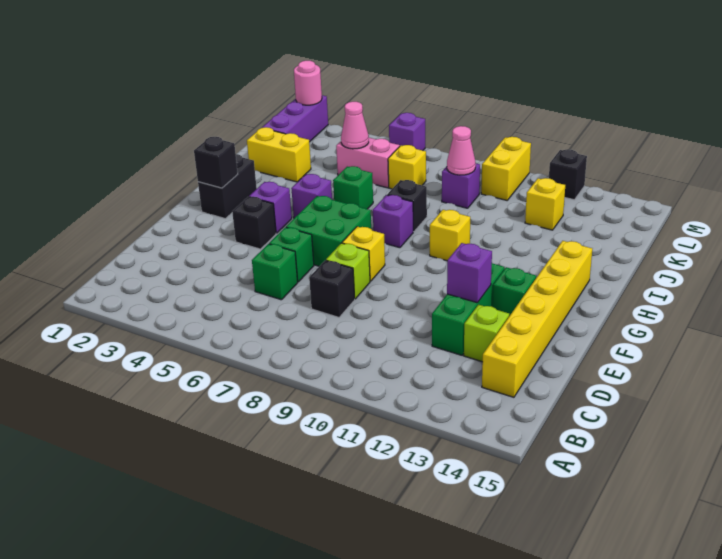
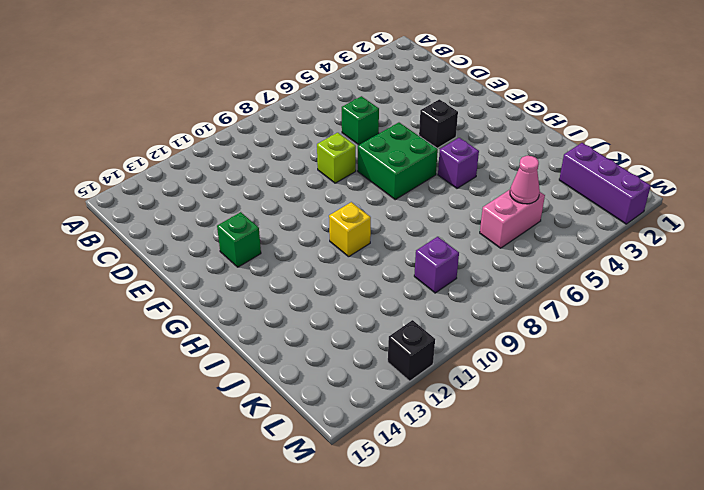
none -> yellow 1x6 brick [482,241,592,397]
none -> black 1x1 brick [309,260,355,317]
none -> green 1x3 brick [432,263,505,355]
none -> lime 1x1 brick [464,305,509,362]

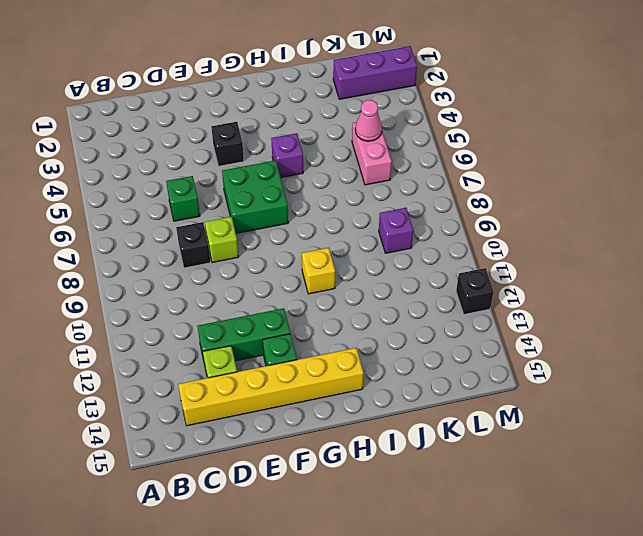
none -> green 1x1 brick [269,227,314,282]
none -> yellow 1x1 brick [342,227,385,281]
none -> black 1x2 brick [198,154,257,219]
none -> purple 1x1 brick [249,182,292,233]

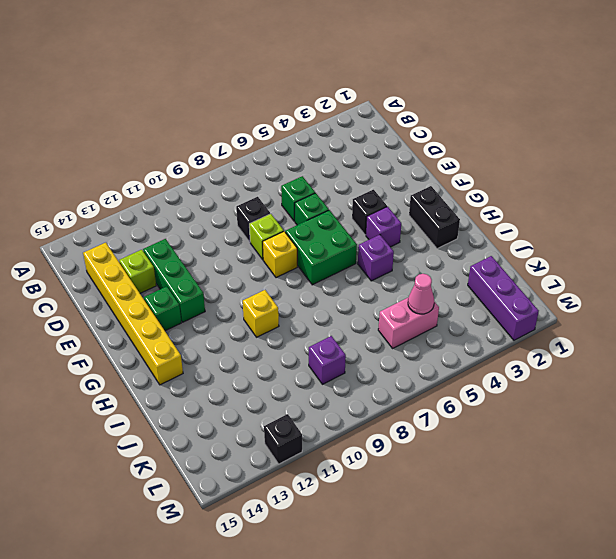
none -> purple 1x1 brick [373,195,413,248]
none -> green 1x1 brick [333,166,373,209]
none -> black 1x1 brick [387,180,427,232]
none -> yellow 1x2 brick [247,127,311,182]

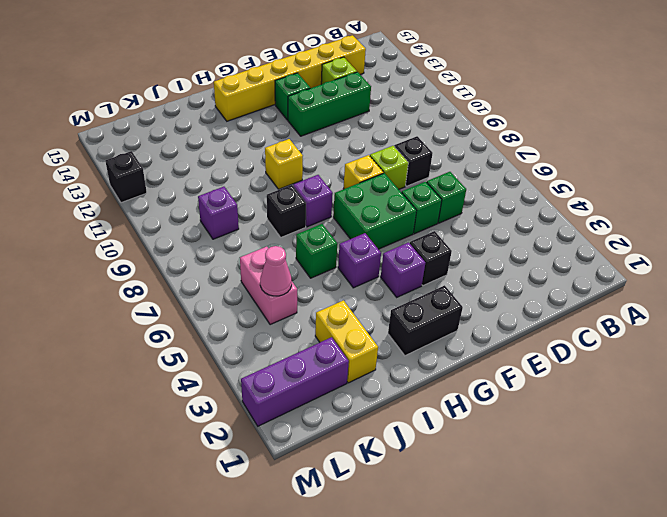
none -> yellow 1x1 brick [388,145,426,189]
none -> yellow 1x1 brick [525,178,565,230]
none -> yellow 1x2 brick [481,137,531,200]
none -> purple 1x1 brick [389,113,425,150]

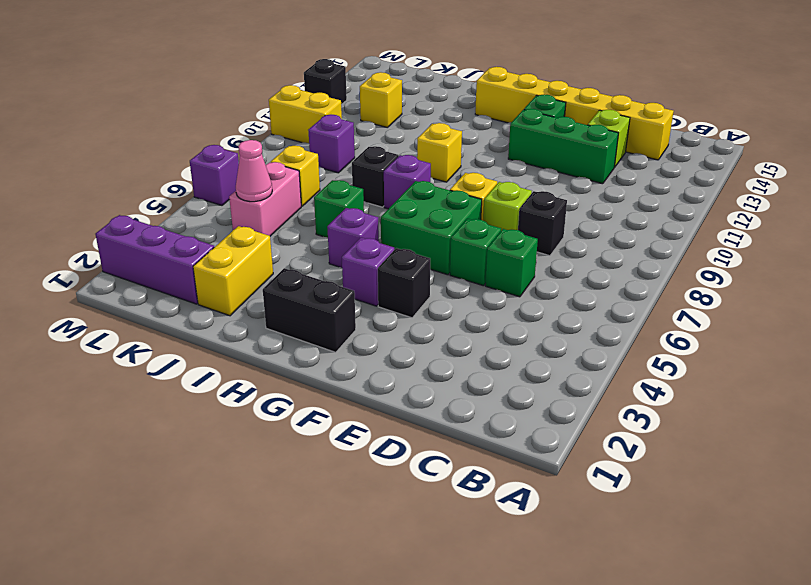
none -> purple 1x1 brick [447,243,492,303]
none -> black 1x1 brick [194,137,238,188]
none -> pink 1x1 cone [447,126,476,175]
none -> pink 1x1 round brick [294,61,322,105]

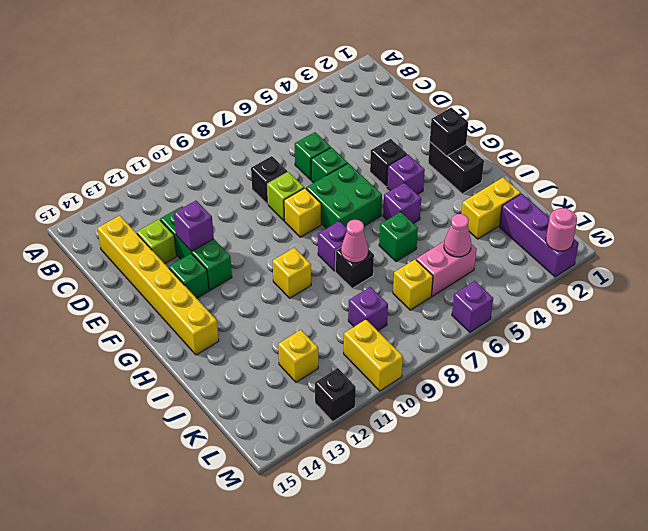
pink 1x1 cone [341,220,368,263] -> pink 1x1 cone moved to [447,126,476,175]

